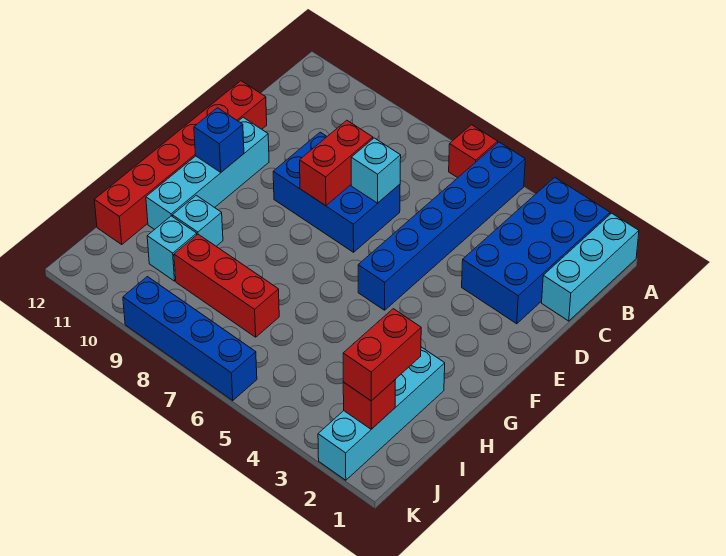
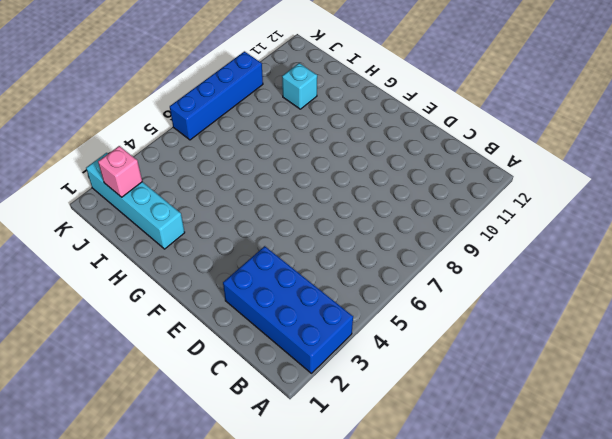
pink 1x1 brick [98,146,142,197] -> red 1x1 brick [343,380,395,429]
none -> cyan 1x3 brick [542,213,639,321]
none -> blue 1x6 brick [358,142,525,310]
none -> red 1x1 brick [449,125,498,178]

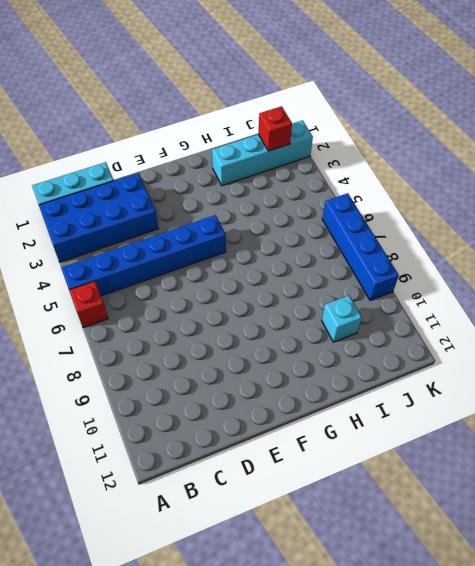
none -> blue 2x3 brick [273,132,400,252]
none -> red 1x6 brick [94,81,267,244]
none -> cyan 1x4 brick [146,117,269,230]

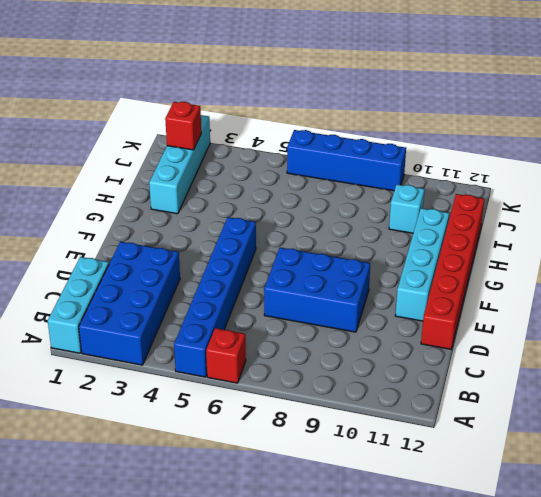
none -> cyan 1x1 brick [172,195,223,246]
none -> red 1x3 brick [174,234,279,337]
none -> cyan 1x1 brick [351,138,401,203]

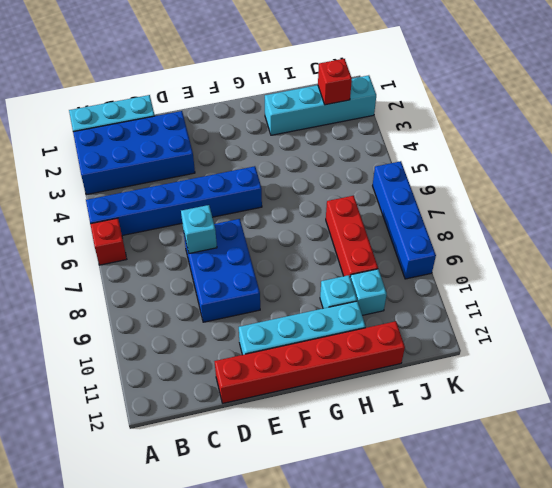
none -> red 1x2 brick [300,120,373,206]
none -> blue 1x1 brick [194,108,244,172]
none -> red 1x2 brick [343,309,421,401]

